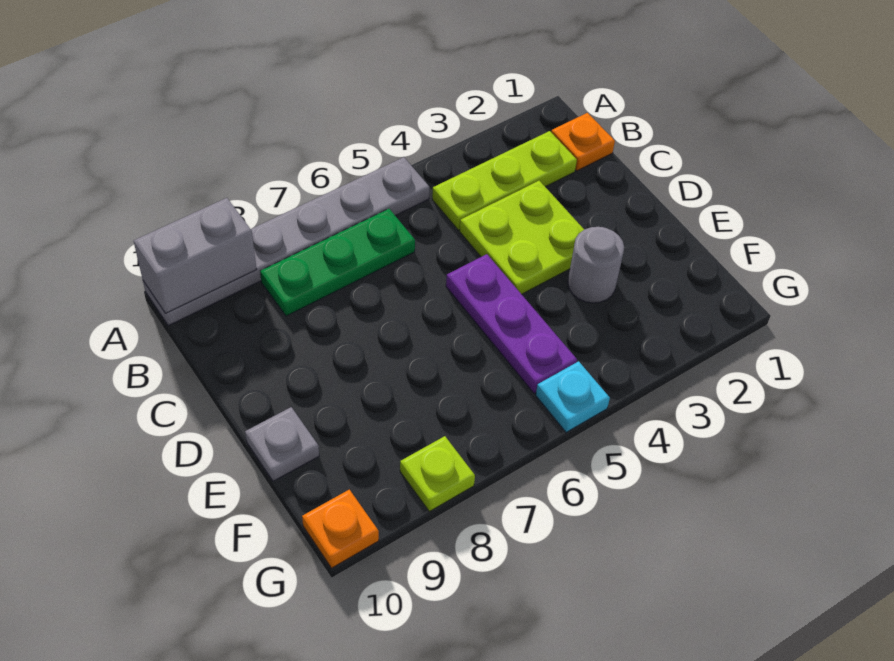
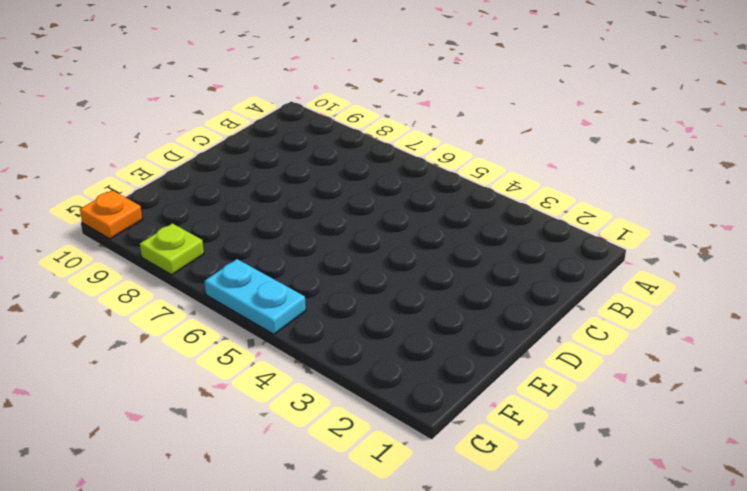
cyan 1x2 plate [204,259,306,334] -> cyan 1x1 plate [536,361,610,432]
none -> grey 1x6 plate [143,157,429,326]
none -> orange 1x1 plate [551,113,615,171]
none -> lime 1x3 plate [432,131,577,230]

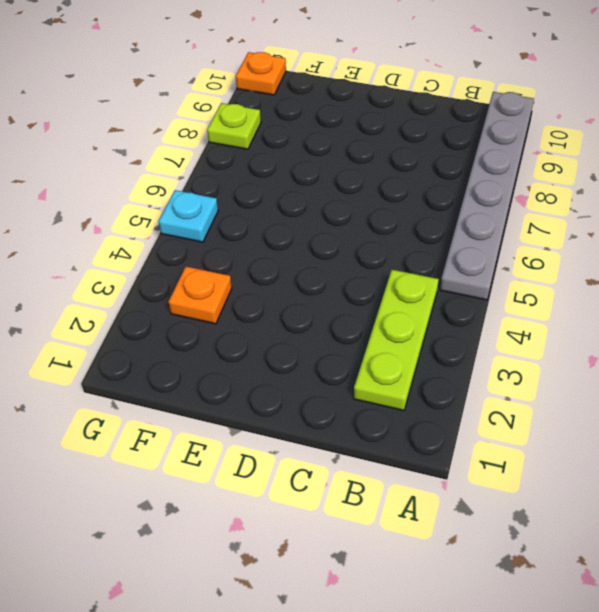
orange 1x1 plate [168,267,232,324] -> orange 1x1 plate moved to [551,113,615,171]
none -> green 1x3 plate [260,209,415,316]
none -> lime 2x2 plate [460,181,584,294]
none -> purple 1x3 plate [446,254,577,394]

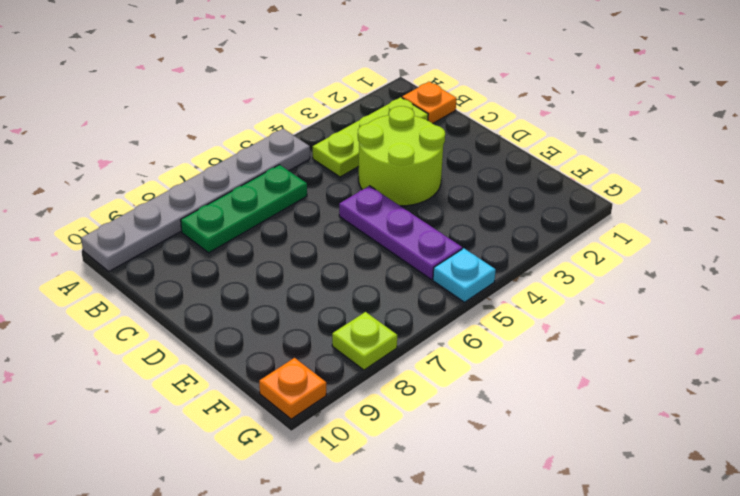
lime 2x2 round brick [358,106,445,206] -> lime 2x2 plate [460,181,584,294]
none -> grey 1x1 round brick [568,227,624,303]
none -> grey 1x1 plate [245,407,319,481]
none -> grey 1x2 brick [134,198,257,313]

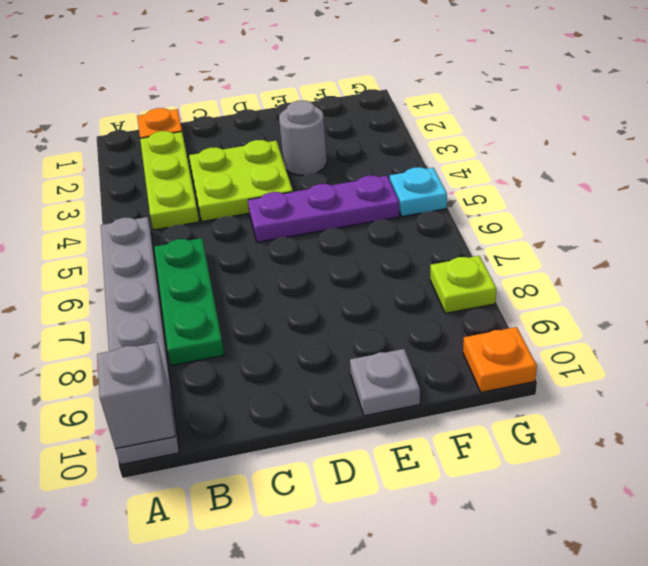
grey 1x1 brick [97,342,175,449] -> grey 1x2 brick [134,198,257,313]

